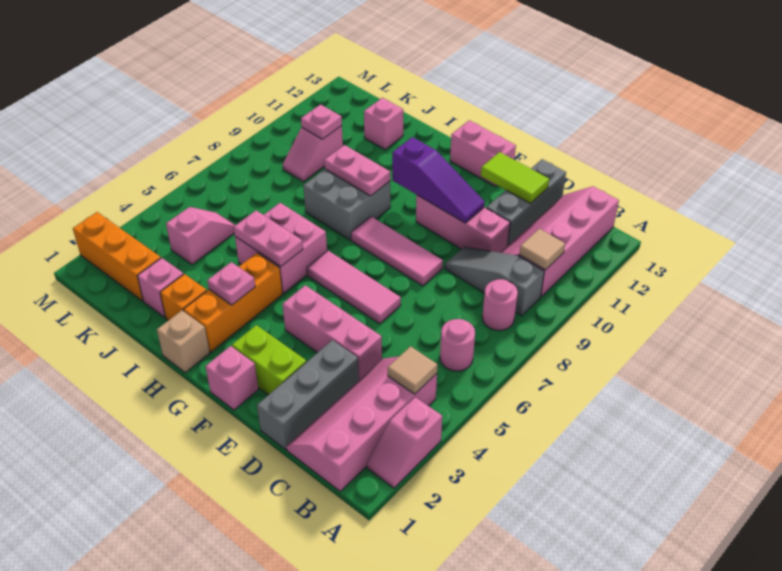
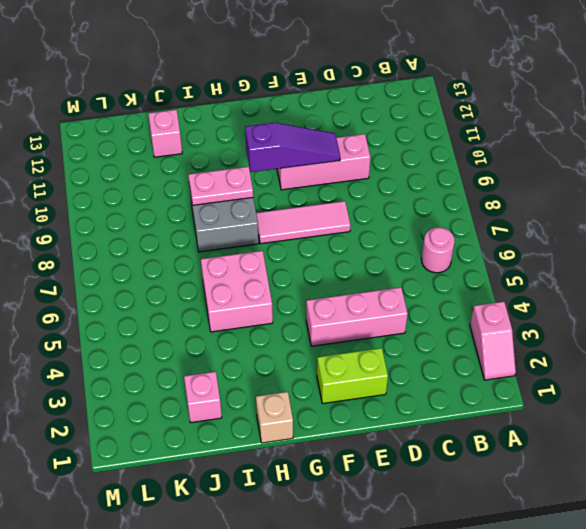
none -> pink 2x4 slope [286,356,437,491]
none -> pink 1x1 round brick [482,279,518,330]
none -> grey 1x3 slope [445,247,544,316]
none -> pink 2x4 slope [500,186,619,297]

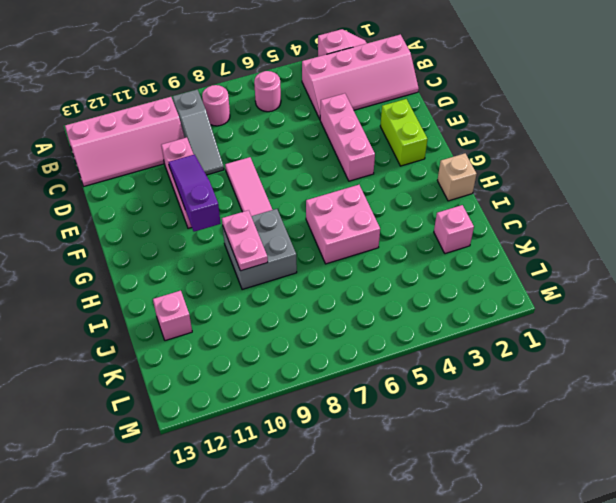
none -> grey 1x3 brick [257,340,359,449]
none -> grey 1x3 brick [486,159,566,245]
none -> pink 1x3 tile [307,251,401,324]
none -> pink 1x1 brick [205,346,258,410]

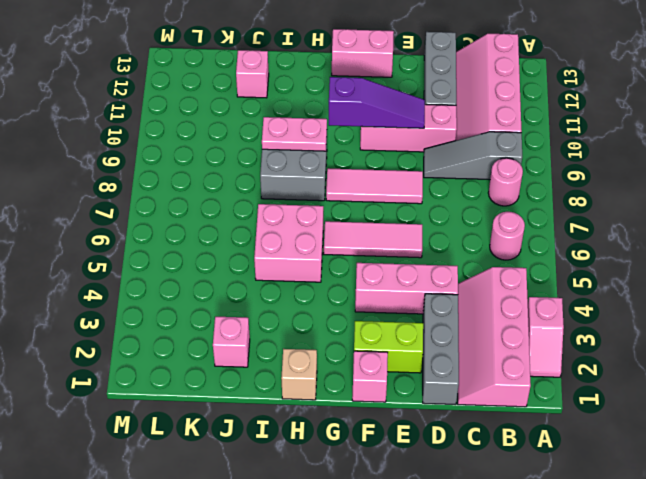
none -> orange 1x3 brick [183,253,283,352]
none -> orange 1x1 brick [160,274,207,320]
none -> orange 1x3 brick [73,212,161,301]
none -> pink 1x2 slope [166,207,235,264]

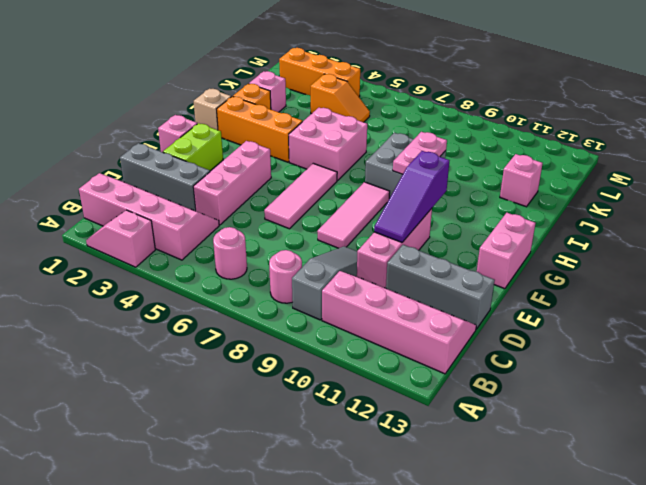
orange 1x2 slope [311,74,370,122] -> pink 1x2 slope [166,207,235,264]
orange 1x3 brick [279,48,360,97] -> orange 1x3 brick turned to [73,212,161,301]
none -> pink 1x2 slope [283,126,343,182]
none -> tan 1x1 tile [388,346,437,394]
none -> tan 1x1 tile [519,229,565,270]
none -> lime 1x2 tile [481,152,549,204]

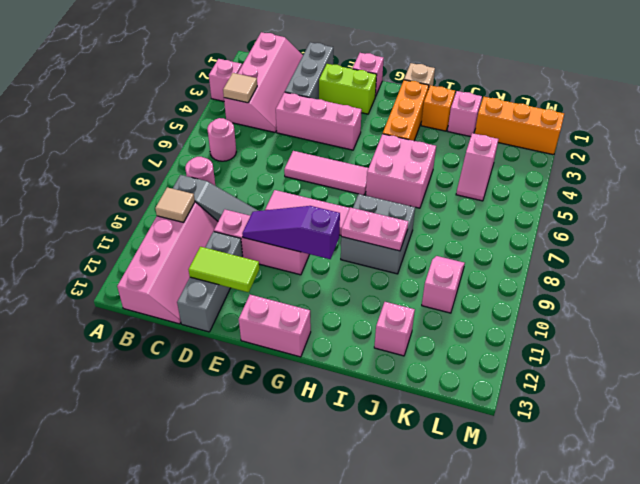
none -> pink 1x1 plate [207,262,255,305]
none -> pink 1x2 plate [234,210,303,267]
none -> pink 1x1 plate [301,105,342,139]

